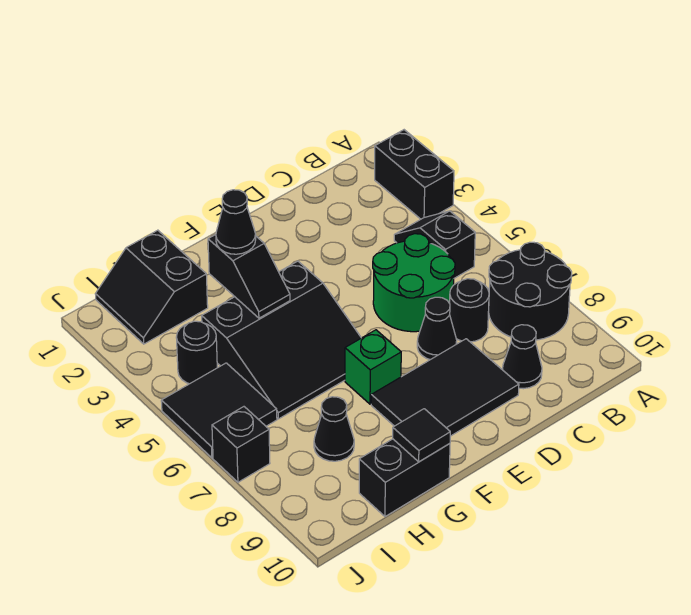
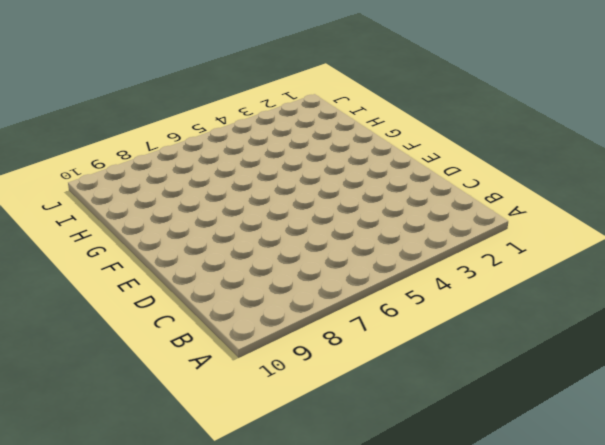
none -> black 1x2 brick [375,130,454,219]
none -> black 2x2 round brick [489,242,572,340]
none -> black 1x2 slope [394,211,475,278]

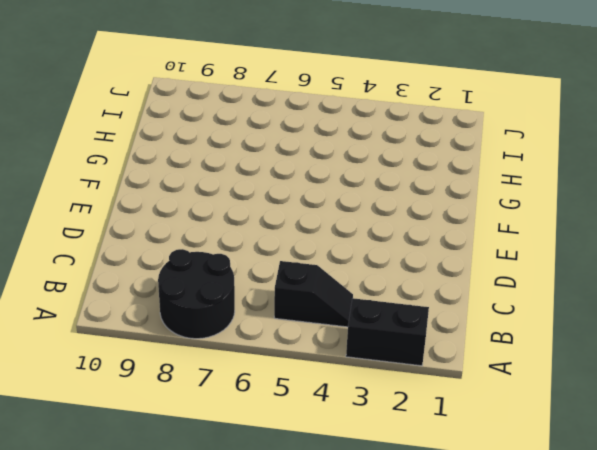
none -> green 2x2 round brick [373,234,455,332]
none -> black 1x1 round brick [450,279,489,342]
none -> black 1x1 cone [503,325,542,389]

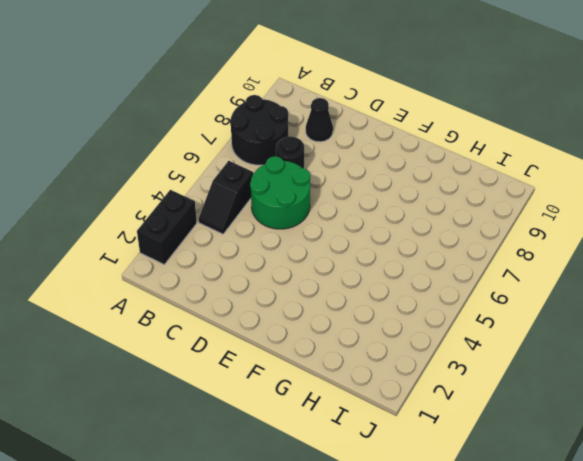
none -> black 1x1 cone [417,297,457,360]
none -> black 2x3 tile [371,339,519,436]
none -> black 3x3 slope [202,261,361,419]

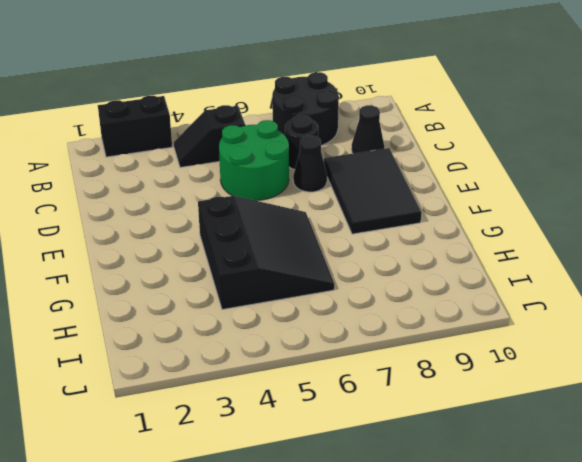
none -> green 1x1 brick [345,330,401,404]
none -> black 1x2 brick [359,439,450,516]
none -> black 2x2 slope [95,230,208,344]

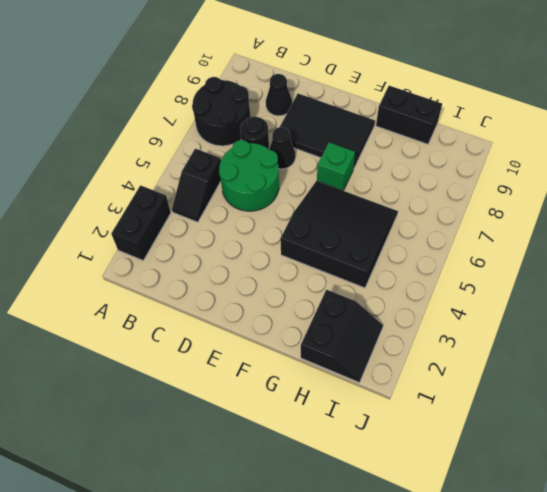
none -> black 1x1 cone [314,397,354,461]
none -> black 1x1 round brick [176,321,217,384]
none -> black 2x2 tile [161,363,277,458]

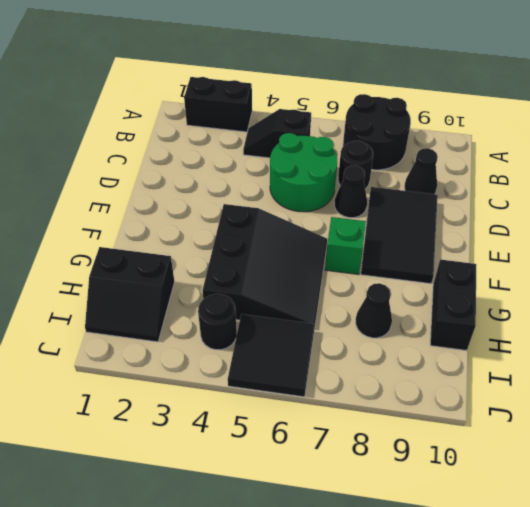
none -> black 1x1 brick [212,407,270,482]
none -> black 1x2 slope [208,235,290,318]
none -> black 1x1 tile [393,409,450,462]

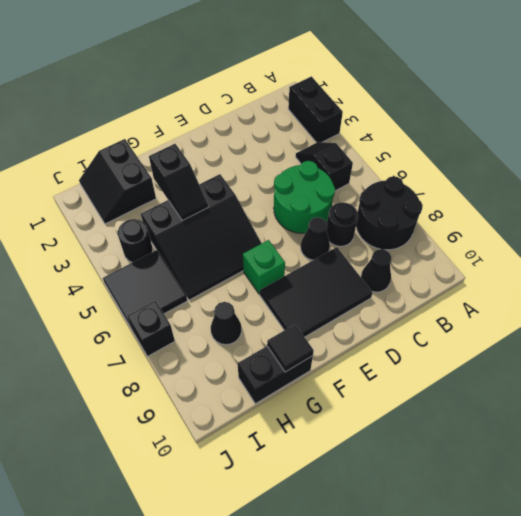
none -> black 1x1 cone [216,190,256,254]

